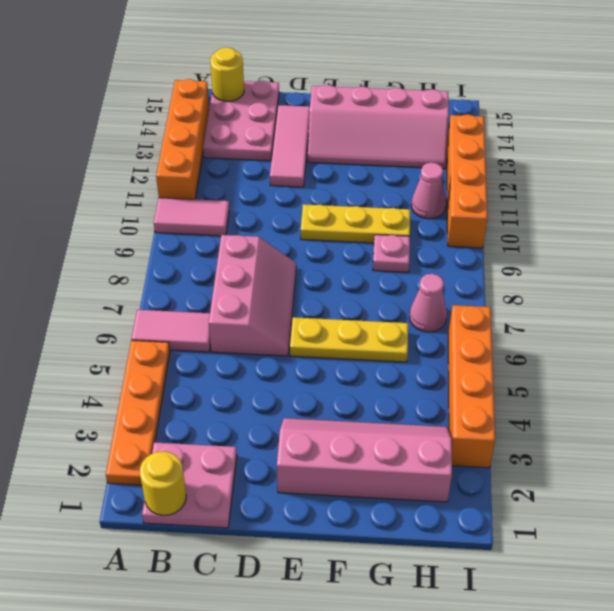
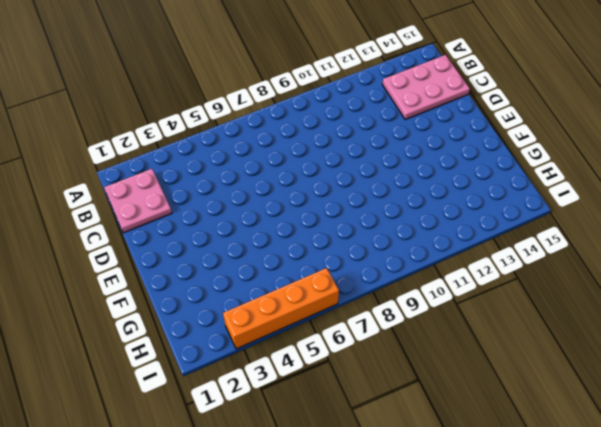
none -> orange 1x4 plate [106,340,170,485]
none -> pink 1x2 tile [132,310,211,352]
none -> pink 1x2 tile [154,198,229,236]

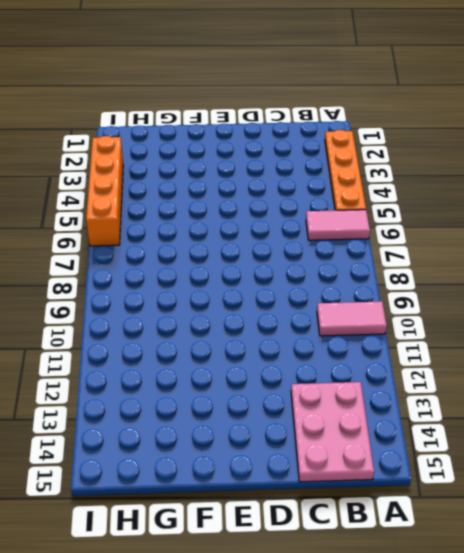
none -> orange 1x4 brick [156,79,209,199]
none -> pink 2x2 plate [142,442,237,528]
none -> pink 2x3 slope [209,235,296,356]

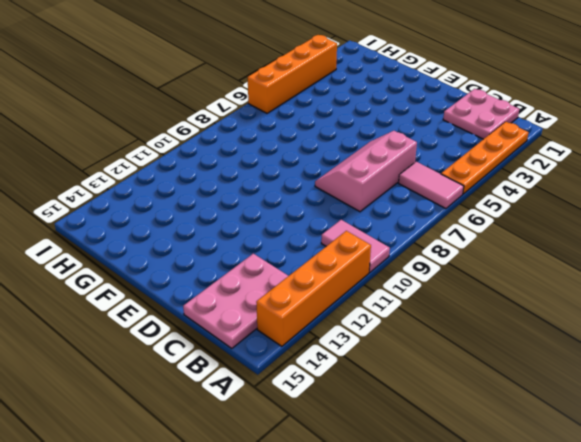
none -> pink 1x3 tile [270,105,310,187]
none -> pink 2x4 slope [277,418,452,502]
none -> yellow 1x3 plate [290,317,408,362]

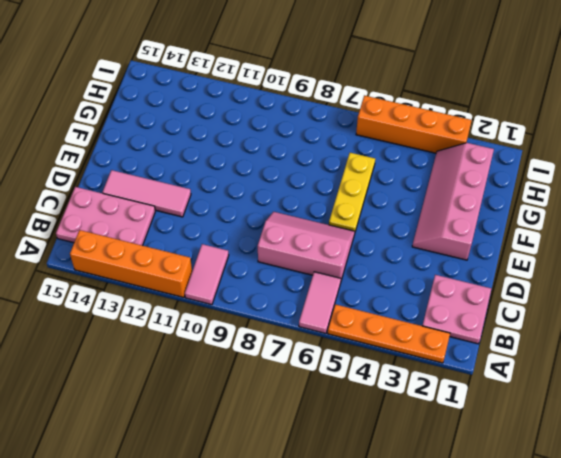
none -> yellow 1x3 plate [301,204,410,243]
none -> pink 2x4 slope [308,85,449,169]
none -> pink 1x1 plate [373,235,410,272]

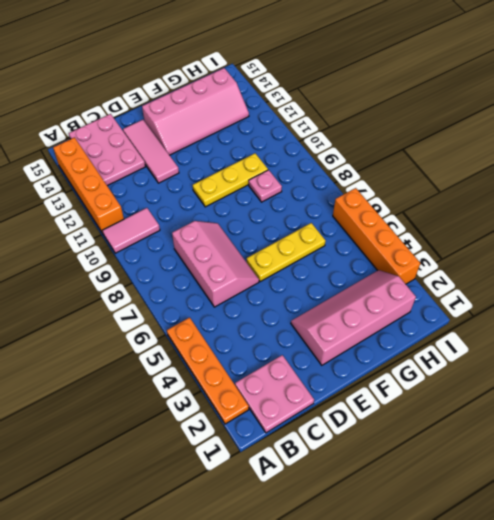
none -> pink 1x2 tile [132,310,211,352]
none -> pink 1x1 cone [410,274,447,332]
none -> pink 1x1 cone [411,163,446,219]

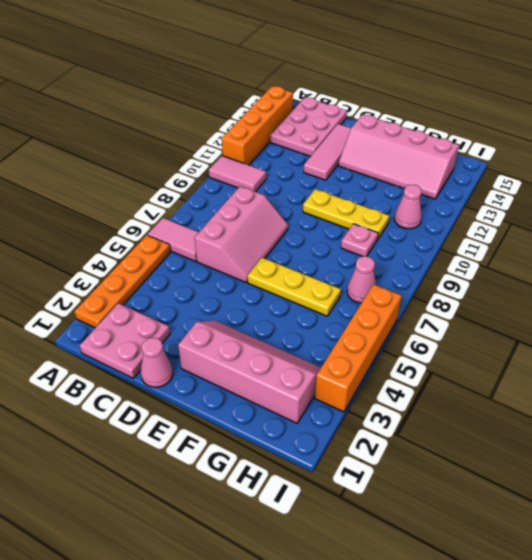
pink 1x1 cone [141,338,173,387] -> none
none -> orange 1x4 brick [447,114,488,248]
none -> yellow 1x1 round brick [140,451,186,515]
none -> yellow 1x1 round brick [210,47,244,102]

